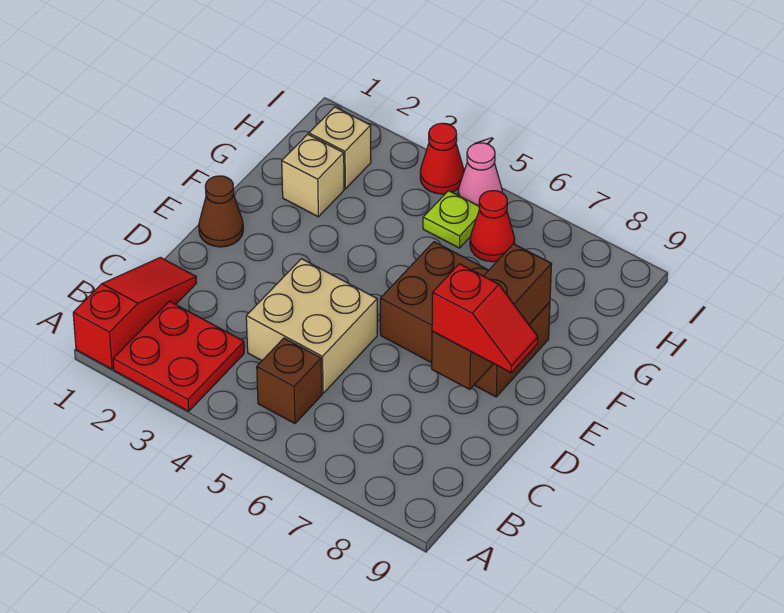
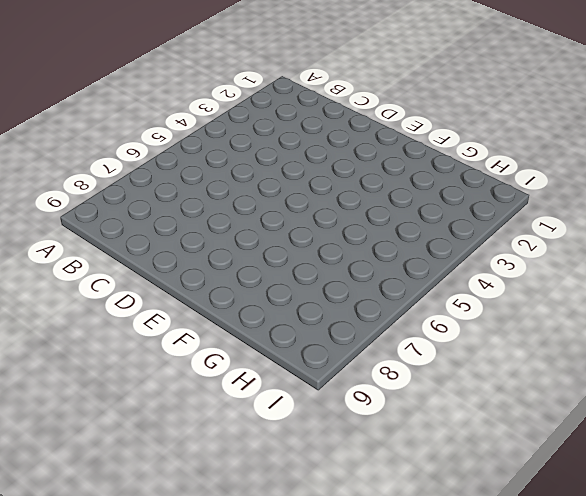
none -> red 1x3 slope [73,257,196,369]
none -> red 2x2 plate [113,301,244,411]
none -> brown 1x1 brick [257,338,322,424]

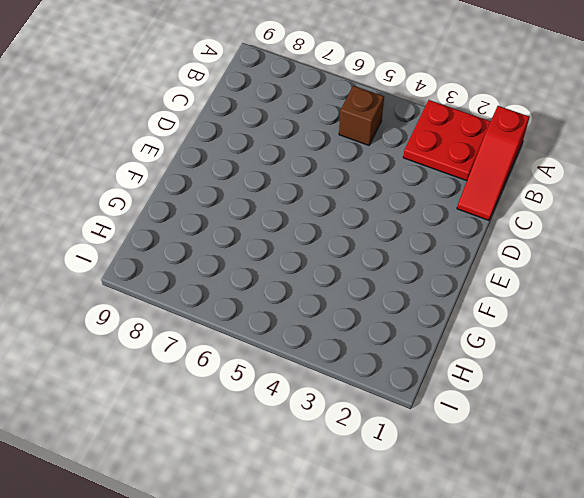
none -> tan 2x2 brick [246,259,377,393]
none -> brown 1x1 cone [199,176,243,247]
none -> brown 2x3 brick [380,242,550,397]

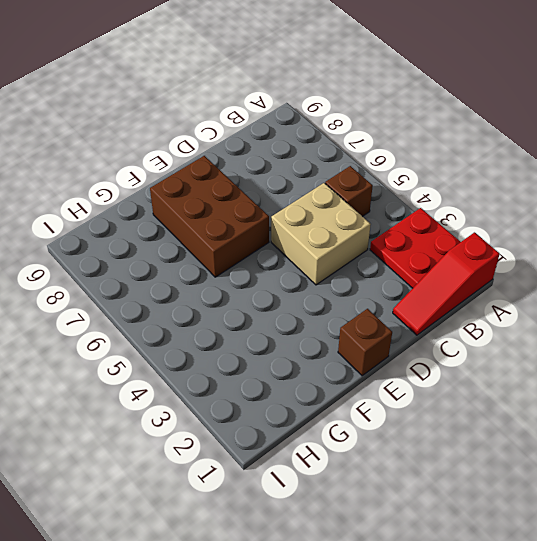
brown 1x1 brick [338,309,392,376] -> brown 1x1 cone [199,176,243,247]
none -> tan 1x1 brick [282,134,344,217]
none -> tan 1x1 brick [309,107,371,189]
none -> lime 1x1 plate [423,191,479,248]

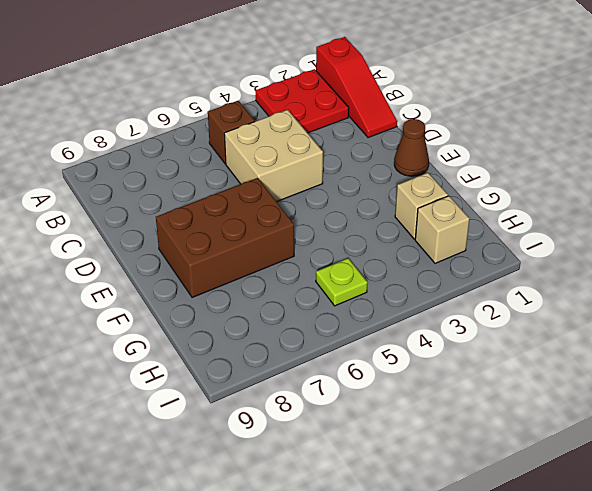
none -> red 1x1 cone [470,191,515,262]
none -> red 1x1 cone [420,123,464,194]
none -> pink 1x1 cone [458,143,502,206]

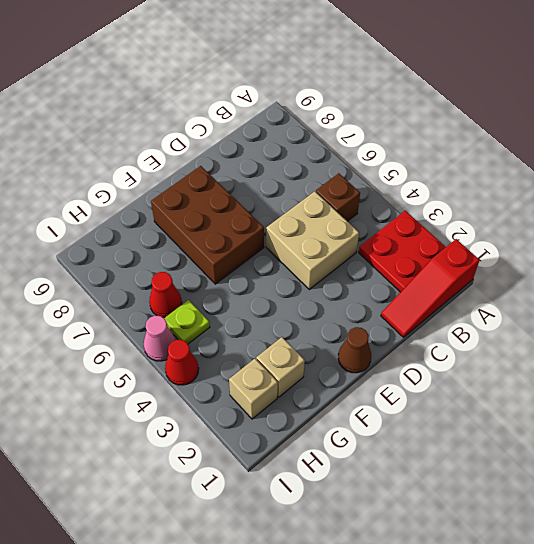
none -> brown 1x3 brick [432,244,552,389]
none -> red 1x2 slope [432,264,538,372]

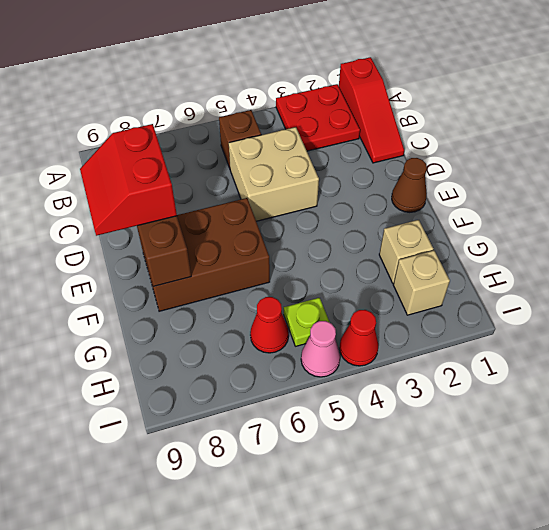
red 2x2 slope [80,124,177,236] -> red 1x2 slope [432,264,538,372]

